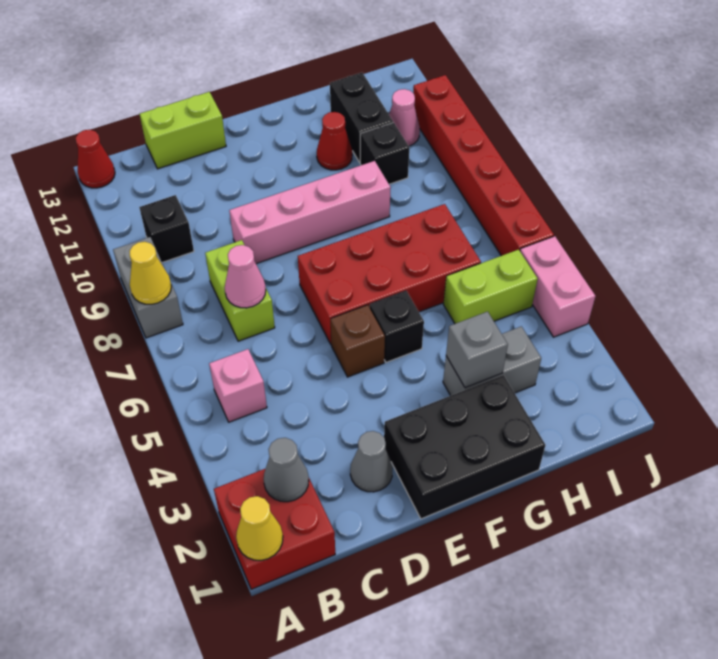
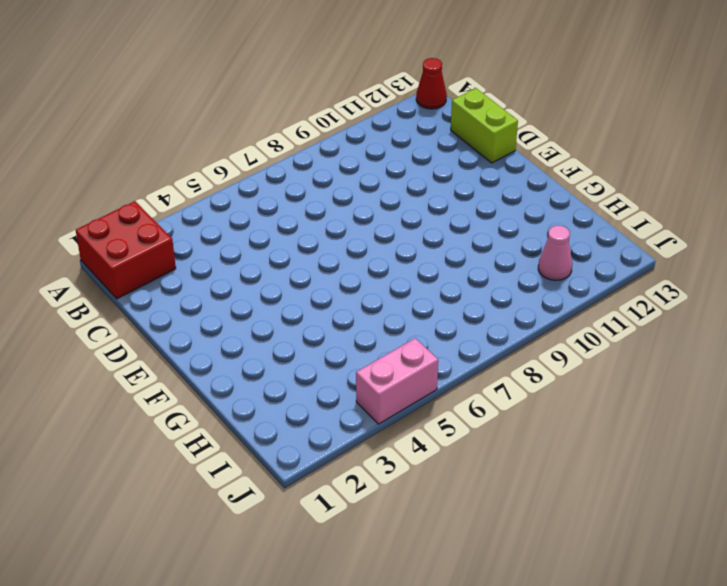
none -> grey 1x2 brick [113,237,183,338]
none -> pink 1x1 brick [209,349,267,422]
none -> black 1x1 brick [139,195,194,262]

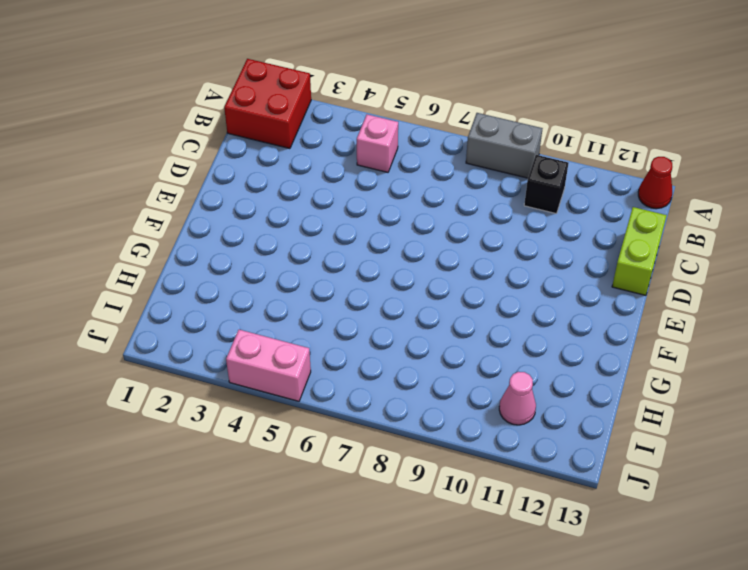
none -> lime 1x2 brick [205,240,275,341]
none -> grey 1x1 cone [350,431,393,492]
none -> pink 1x4 brick [229,161,391,264]

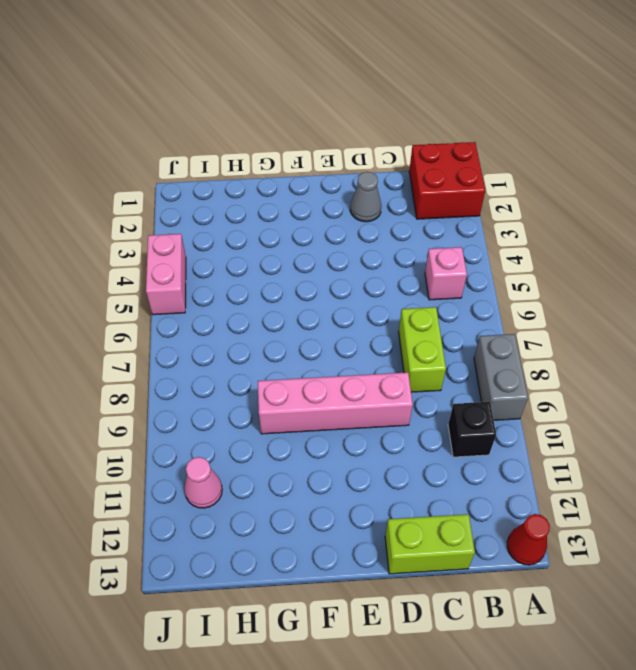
none -> black 2x3 brick [384,375,545,519]
none -> brown 1x1 brick [331,305,385,377]
none -> red 2x4 brick [298,204,481,344]

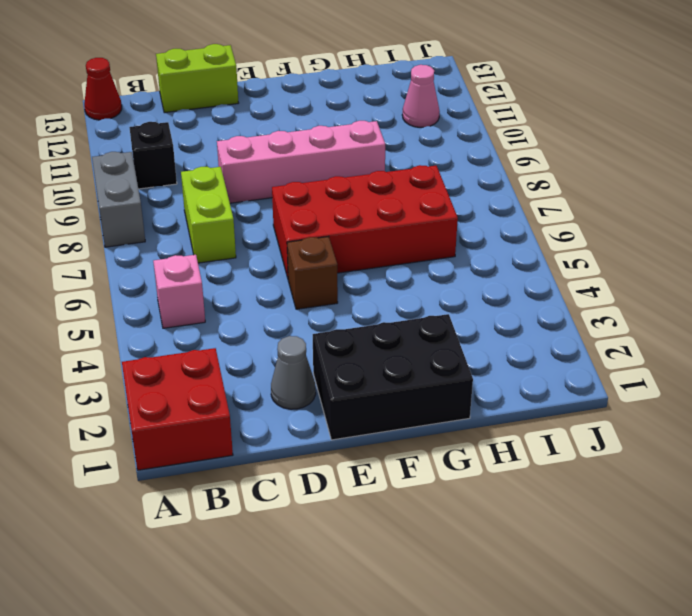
none -> black 1x1 brick [370,291,424,362]
none -> grey 1x2 brick [443,326,541,396]
none -> red 1x1 cone [317,112,352,170]

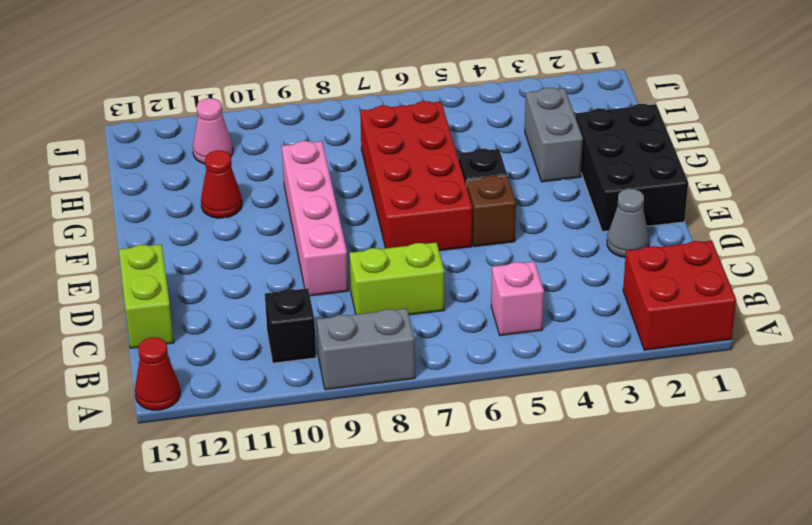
none -> lime 1x2 brick [443,250,538,324]
none -> black 1x1 brick [360,123,409,184]
none -> black 1x2 brick [330,73,393,162]

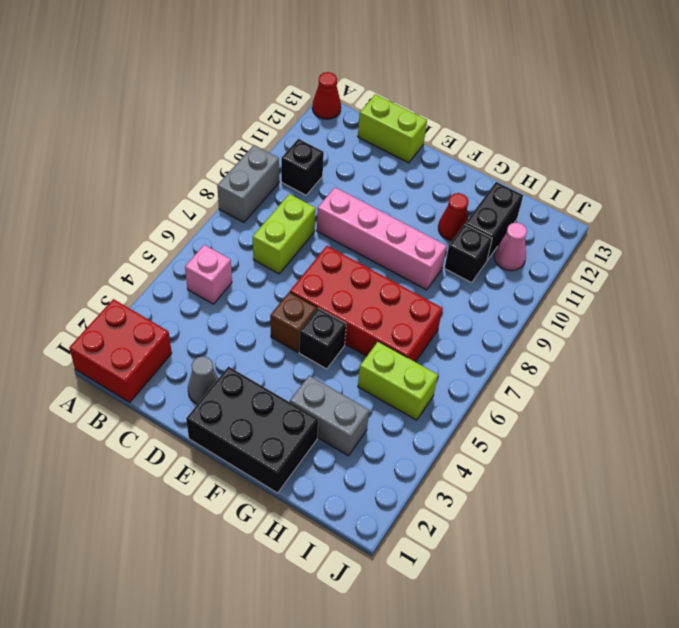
none -> pink 1x2 brick [520,236,595,337]
none -> red 1x6 brick [413,75,554,256]
none -> yellow 1x1 cone [236,496,283,560]

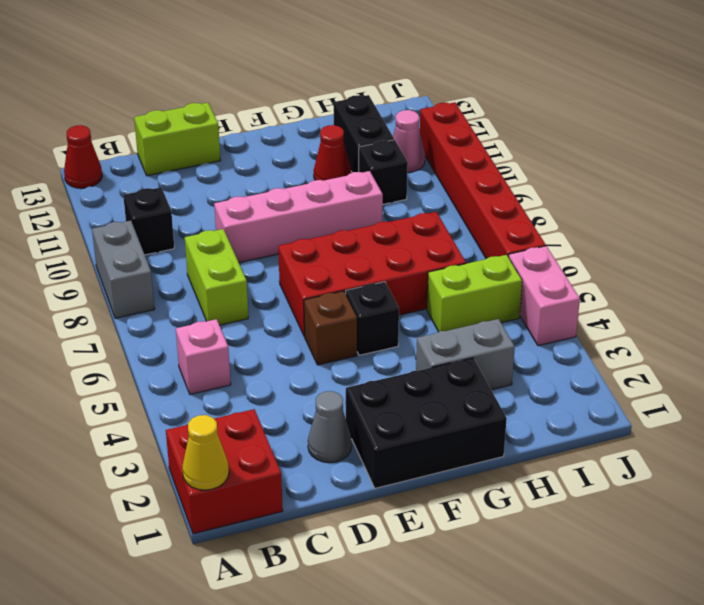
none -> yellow 1x1 cone [130,242,171,304]
none -> grey 1x1 cone [264,438,309,502]
none -> pink 1x1 cone [225,245,266,308]

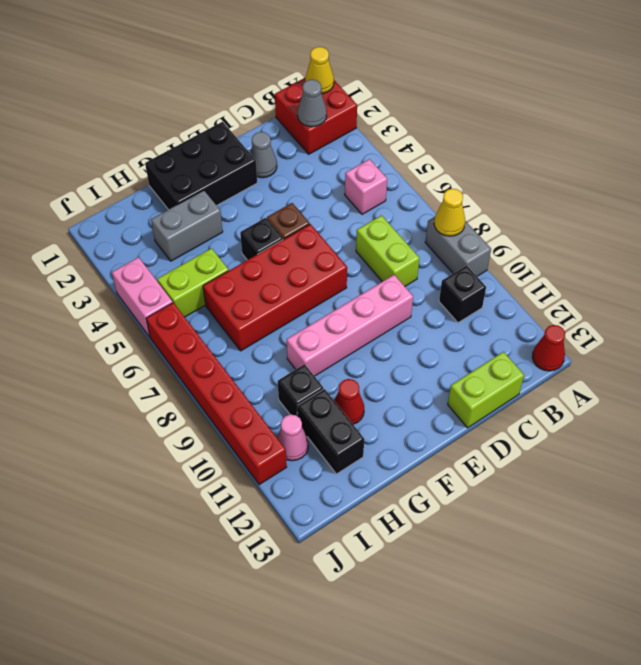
none -> pink 1x1 cone [225,245,266,308]
none -> grey 1x1 brick [446,312,508,388]

